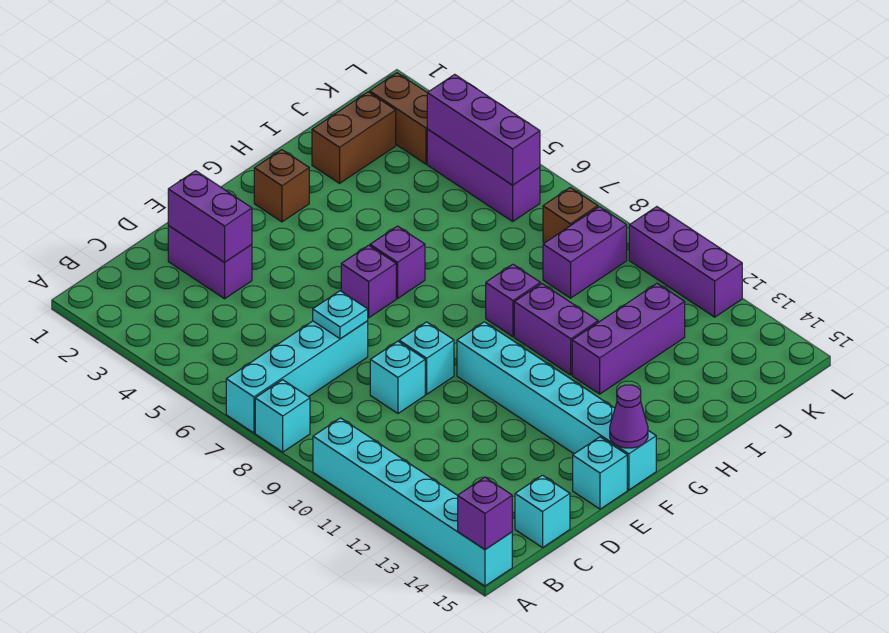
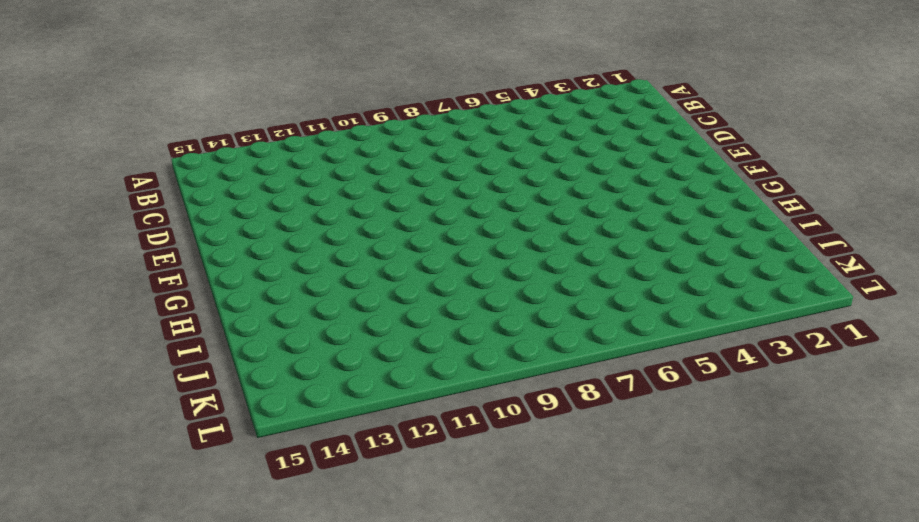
none -> cyan 1x4 brick [226,321,368,433]
none -> cyan 1x1 brick [255,380,310,452]
none -> cyan 1x6 brick [313,418,512,586]

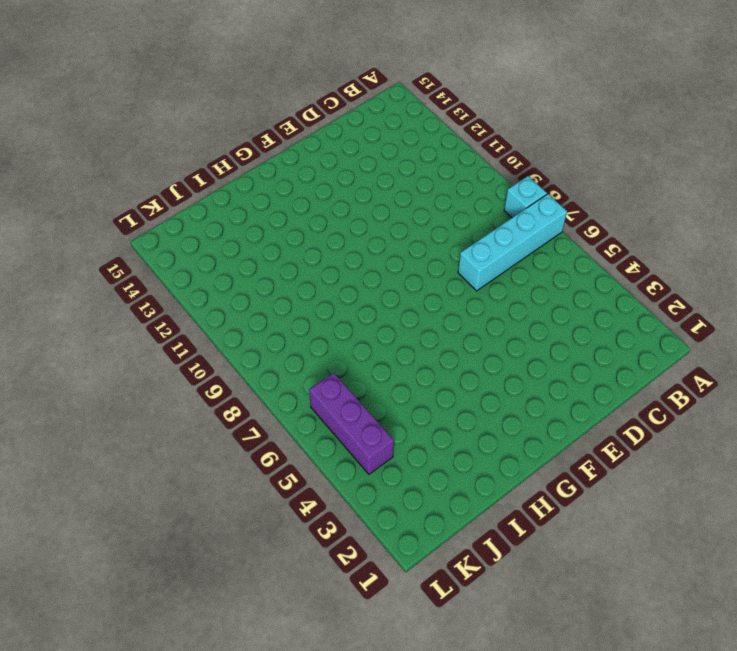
none -> cyan 1x6 brick [313,418,512,586]
none -> cyan 1x1 brick [515,475,570,548]
none -> purple 1x2 brick [168,225,252,299]

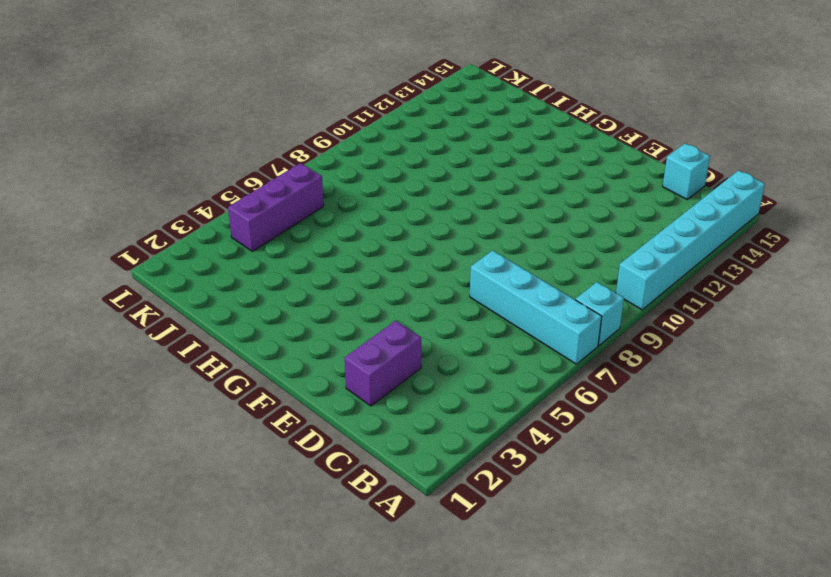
none -> cyan 1x1 brick [370,341,425,413]
none -> cyan 1x1 brick [399,322,454,394]
none -> cyan 1x1 brick [573,437,627,509]

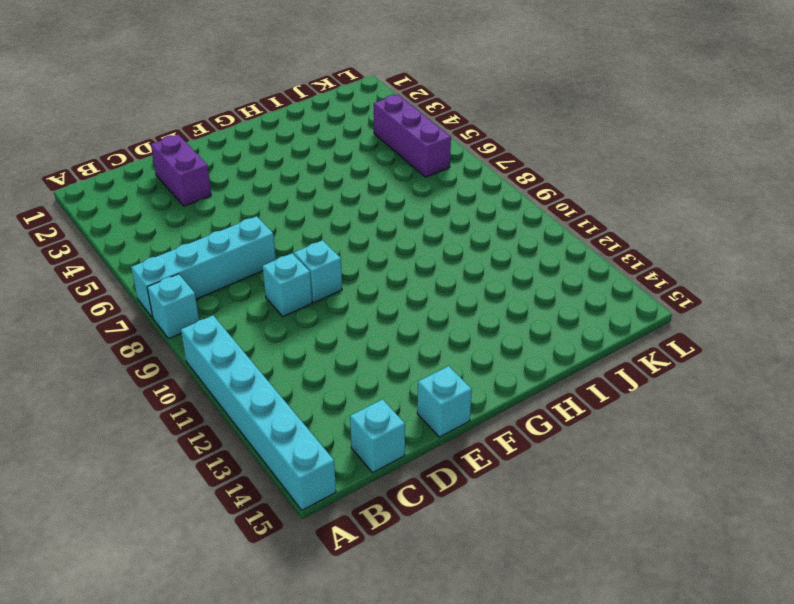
none -> purple 1x1 brick [341,245,396,318]
none -> cyan 1x6 brick [457,322,656,490]
none -> brown 1x1 brick [254,150,309,222]

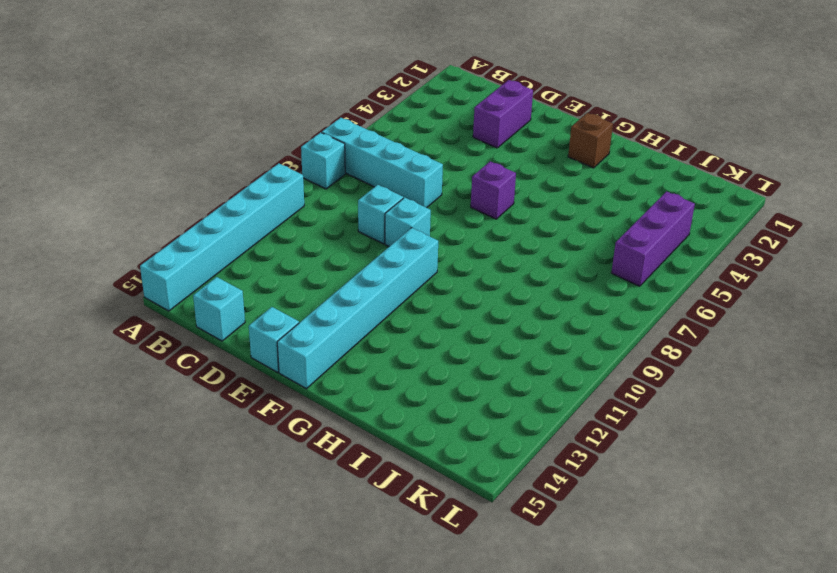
none -> purple 1x1 brick [370,226,425,298]
none -> purple 1x1 brick [486,264,540,337]
none -> purple 1x2 brick [514,284,598,375]

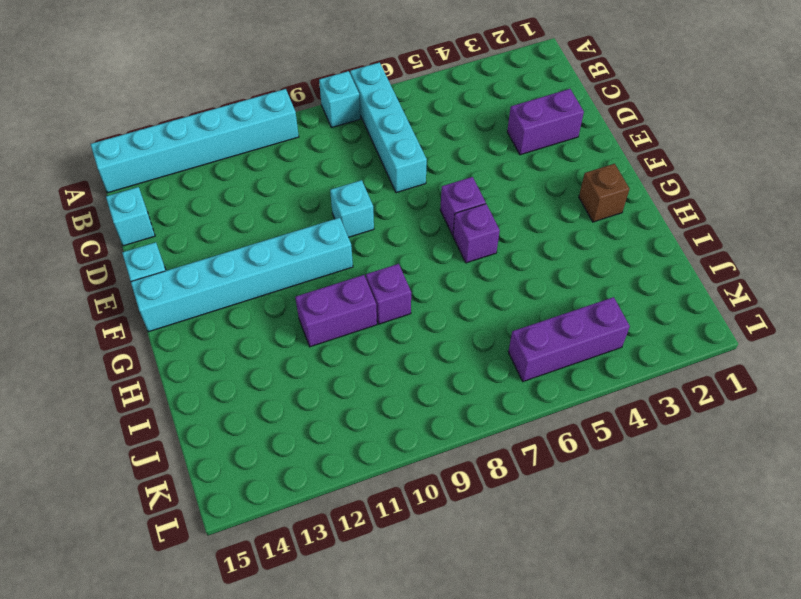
none -> cyan 1x1 brick [370,341,425,413]
none -> purple 1x3 brick [572,283,685,394]
none -> brown 1x2 brick [312,92,396,183]

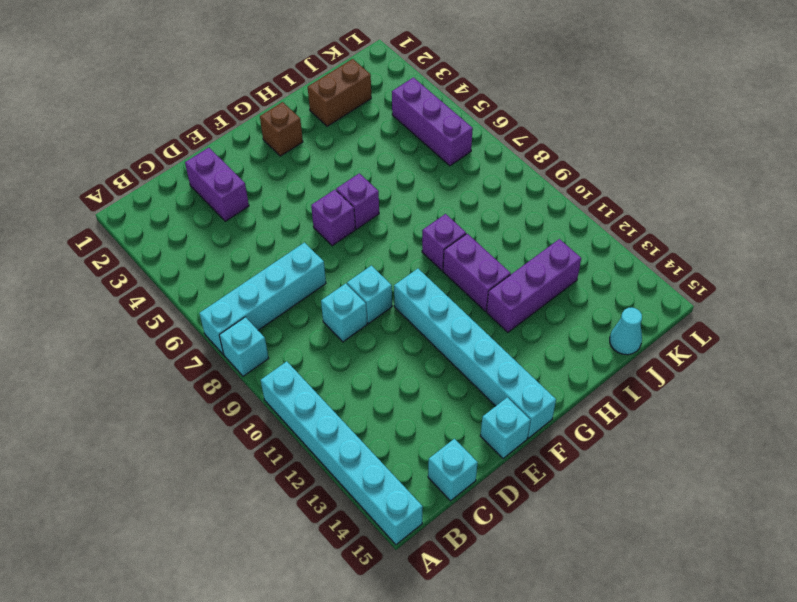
cyan 1x1 cone [610,308,642,355] -> none
none -> purple 1x2 brick [543,207,627,298]
none -> brown 1x2 brick [370,73,427,164]
none -> brown 1x1 brick [543,187,598,243]

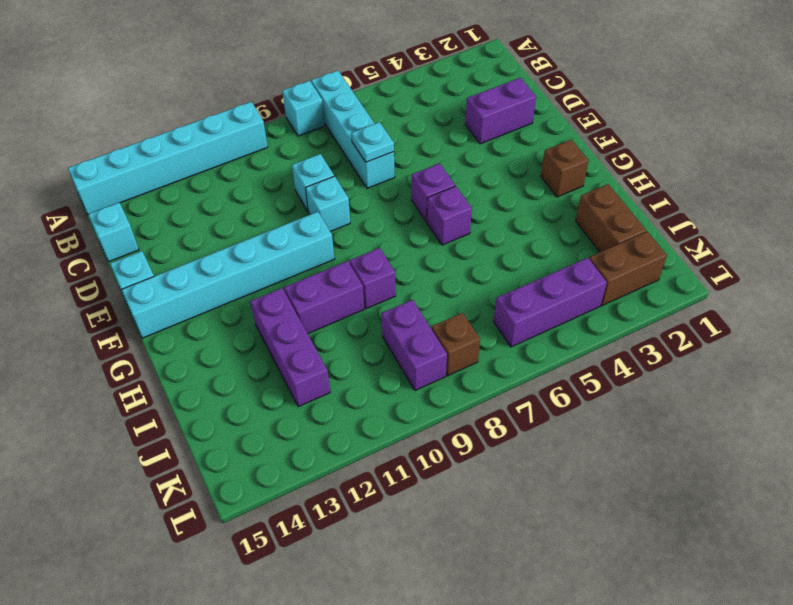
none -> purple 1x3 brick [629,207,742,317]
none -> purple 1x1 brick [458,477,512,550]
none -> purple 1x2 brick [168,171,252,262]

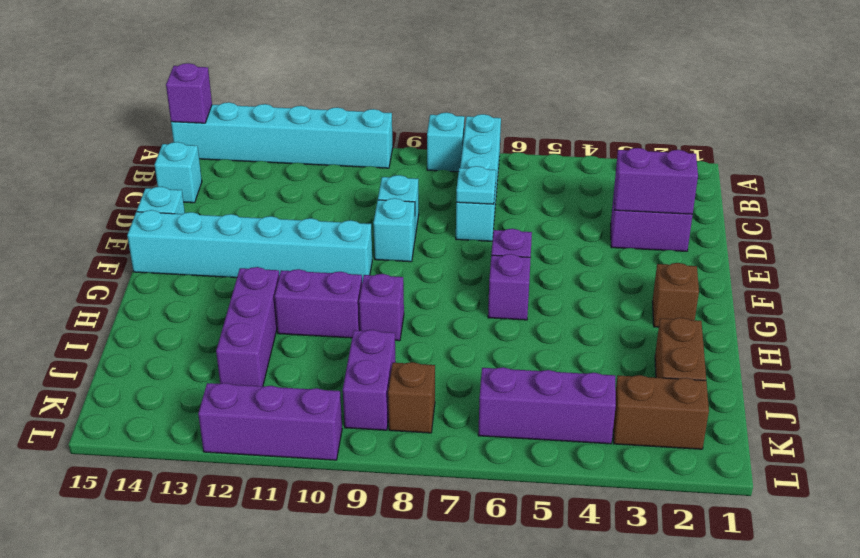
none -> purple 1x1 cone [610,385,648,448]
none -> purple 1x3 brick [427,74,540,185]

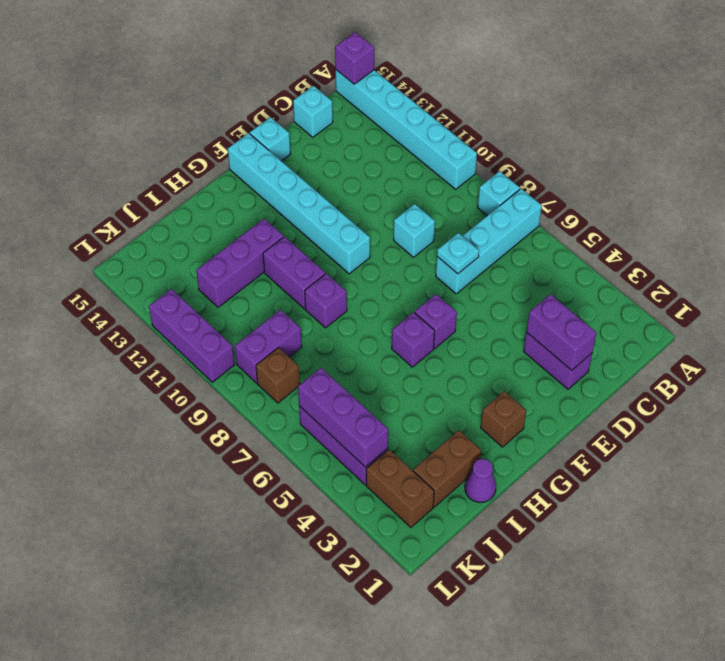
purple 1x1 cone [465,459,496,502] -> purple 1x1 cone moved to [610,385,648,448]
none -> cyan 1x1 brick [399,322,454,394]

